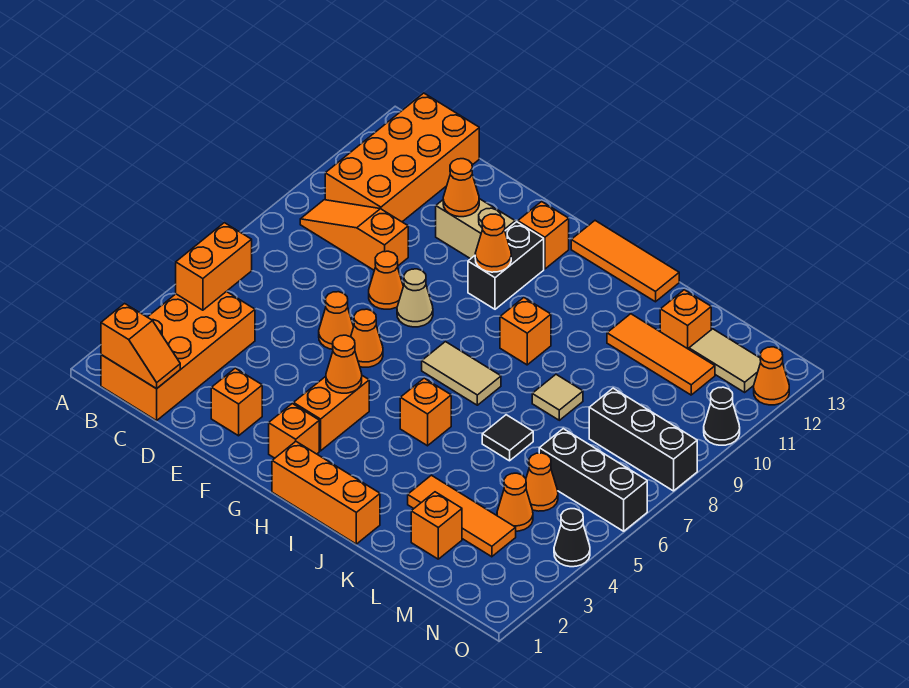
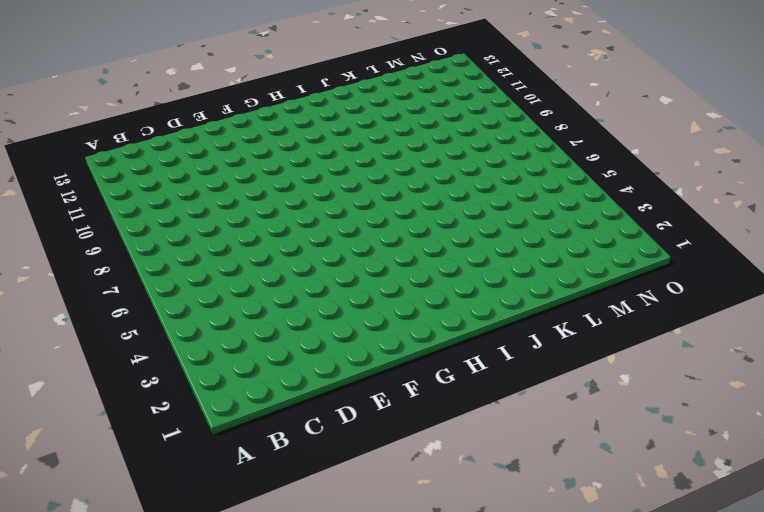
none -> orange 2x4 brick [101,291,255,421]
none -> orange 1x3 slope [300,200,408,270]
none -> orange 2x4 brick [325,93,479,222]
none -> orange 1x1 brick [211,368,262,436]

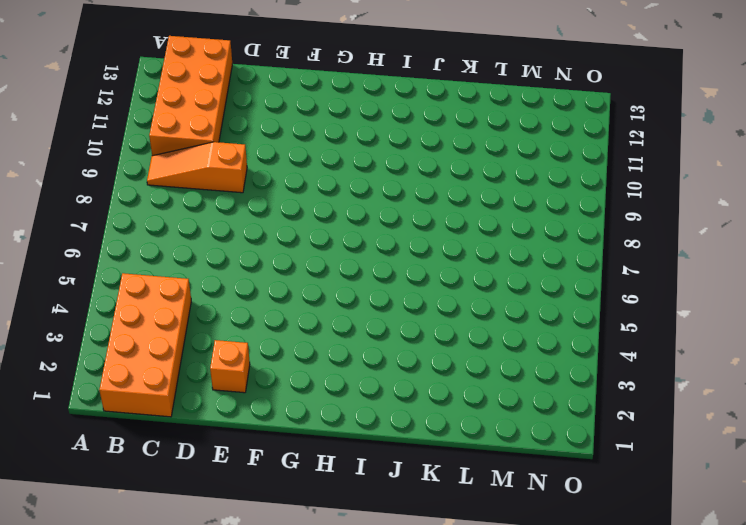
none -> orange 1x1 cone [319,292,354,349]
none -> orange 1x1 cone [369,251,403,309]
none -> tan 1x2 brick [436,199,515,259]
none -> orange 1x1 cone [351,309,383,367]

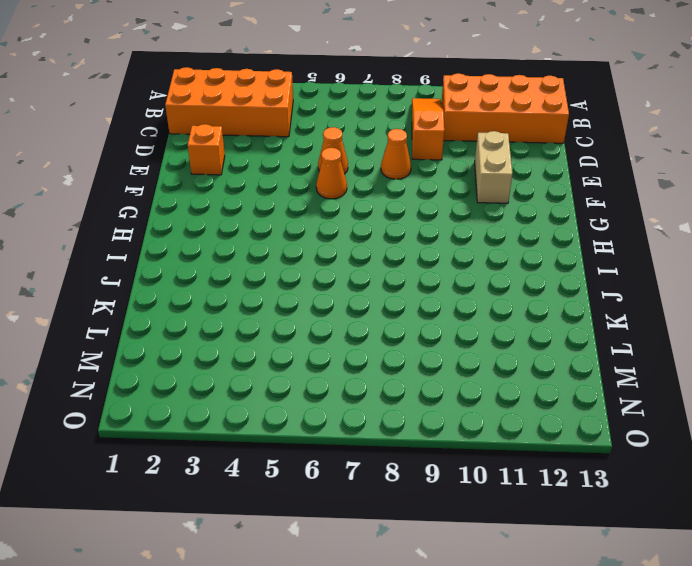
none -> tan 1x1 cone [397,269,433,327]
none -> orange 1x1 brick [269,404,319,458]
none -> orange 1x2 brick [293,376,369,451]
none -> black 1x2 brick [468,222,544,309]

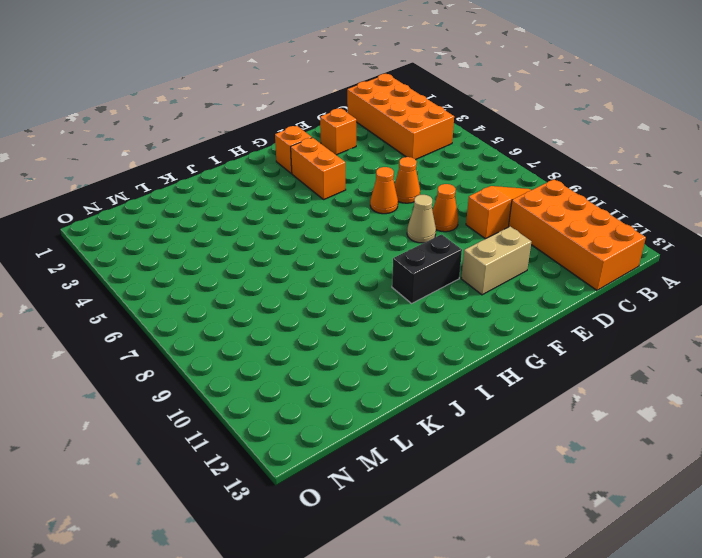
black 1x2 brick [392,234,462,303] -> black 1x2 brick turned to [468,222,544,309]
none -> orange 1x1 brick [518,202,569,269]
none -> orange 1x3 brick [272,442,380,544]
none -> tan 1x2 tile [422,342,501,405]
none -> orange 1x3 tile [571,221,679,302]

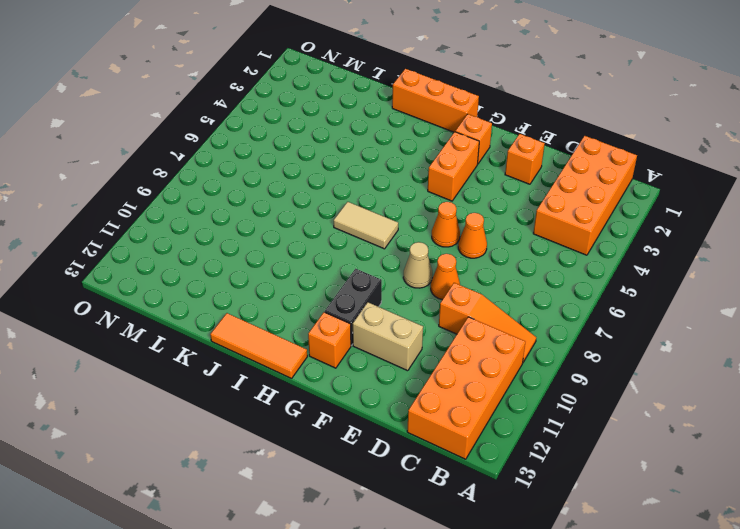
none -> orange 1x1 brick [400,378,451,446]
none -> orange 1x1 brick [500,298,551,365]
none -> orange 1x3 tile [408,475,516,557]
none -> black 1x1 tile [482,415,533,461]

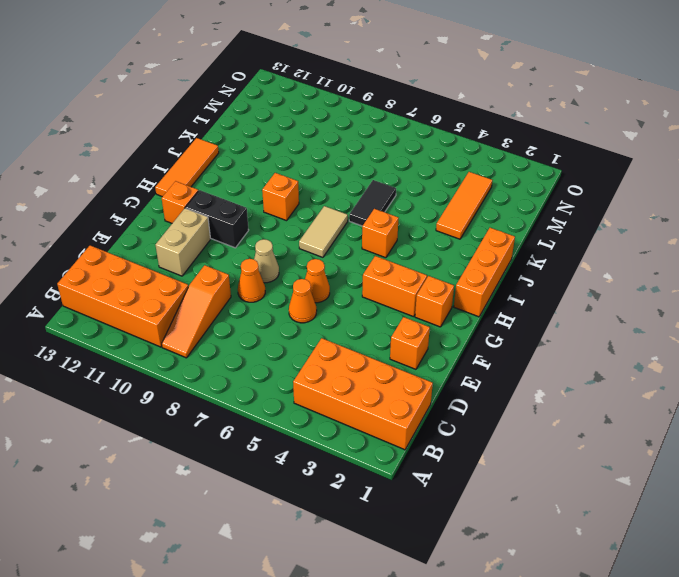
black 1x2 tile [349,180,396,226] -> black 1x1 tile [482,415,533,461]
none -> tan 1x1 tile [532,375,583,420]
none -> orange 1x3 tile [607,314,715,395]
none -> orange 1x1 brick [411,492,462,559]
none -> orange 1x1 brick [660,290,711,349]

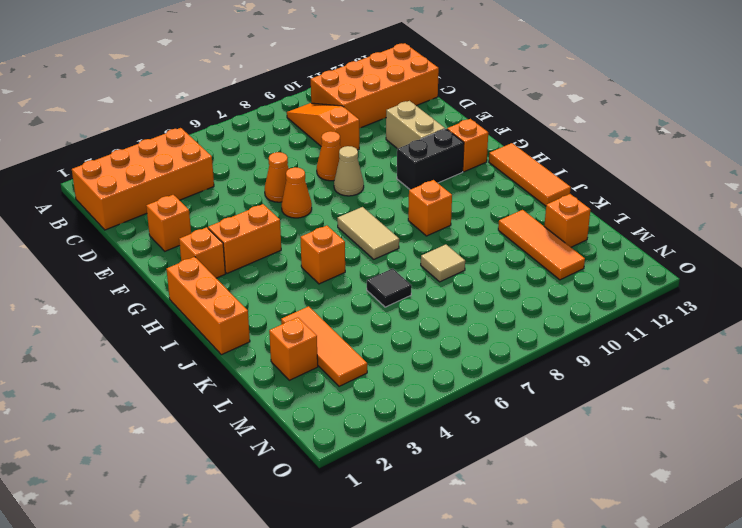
none -> orange 1x1 cone [497,473,533,531]
none -> orange 1x1 cone [526,453,558,511]
none -> black 1x3 brick [539,429,647,531]
none -> black 1x3 brick [589,388,697,491]

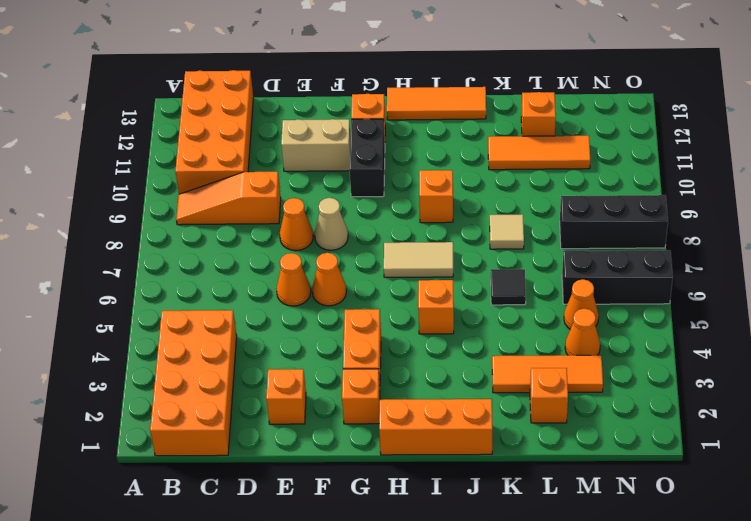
none -> tan 1x2 tile [689,329,761,392]
none -> black 1x1 cone [554,509,590,567]
none -> black 1x1 cone [704,387,740,445]
none -> orange 1x1 cone [754,347,789,405]

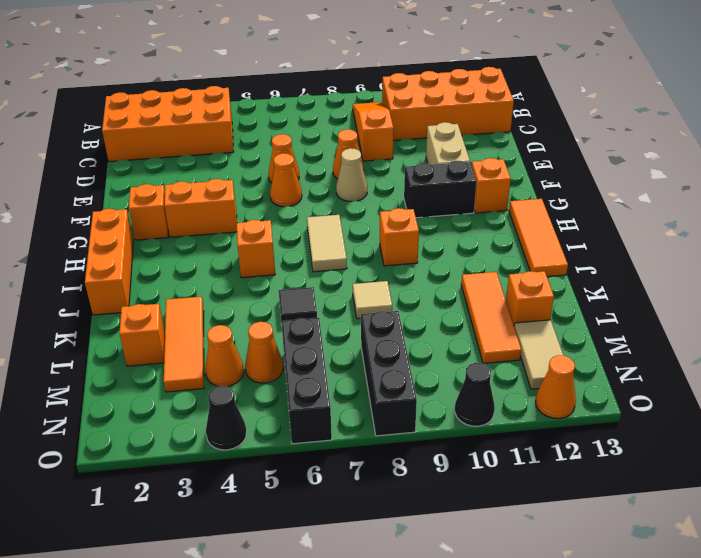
none -> orange 1x1 brick [211,368,262,436]
none -> orange 1x2 slope [101,303,180,389]
none -> orange 1x2 brick [176,223,252,310]
none -> orange 1x1 cone [443,159,479,217]

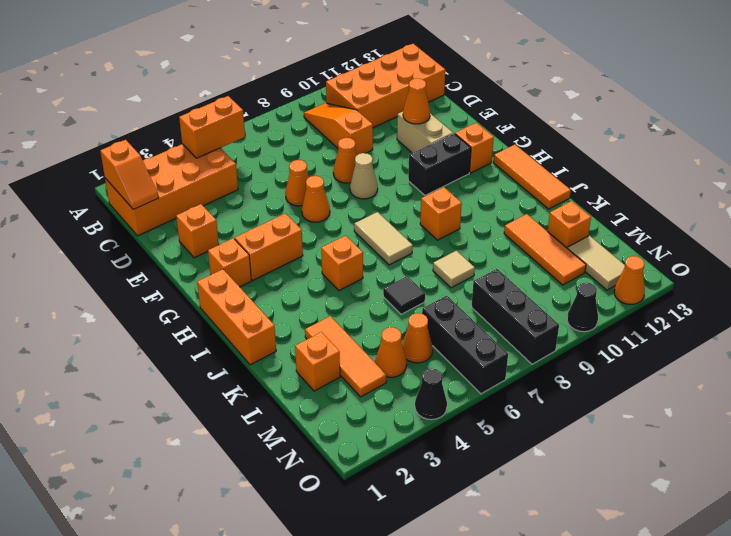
none -> orange 1x1 cone [326,335,362,393]
none -> orange 1x1 cone [475,214,511,272]

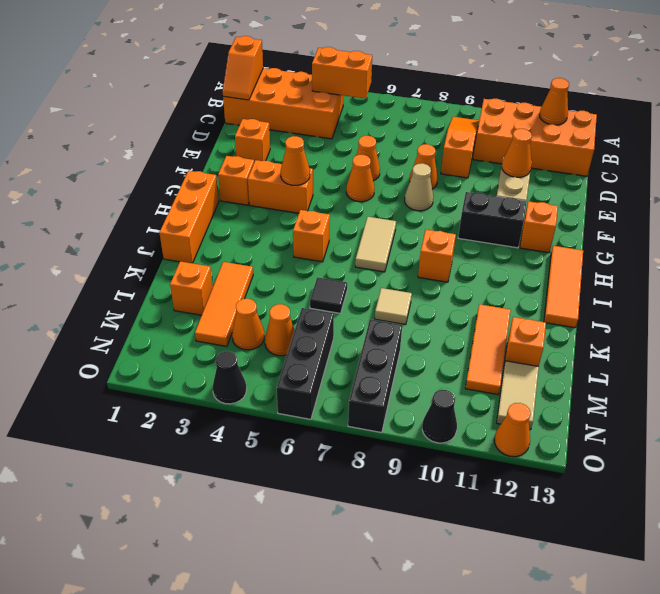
orange 1x1 cone [539,78,569,125] -> orange 1x1 cone moved to [475,214,511,272]

